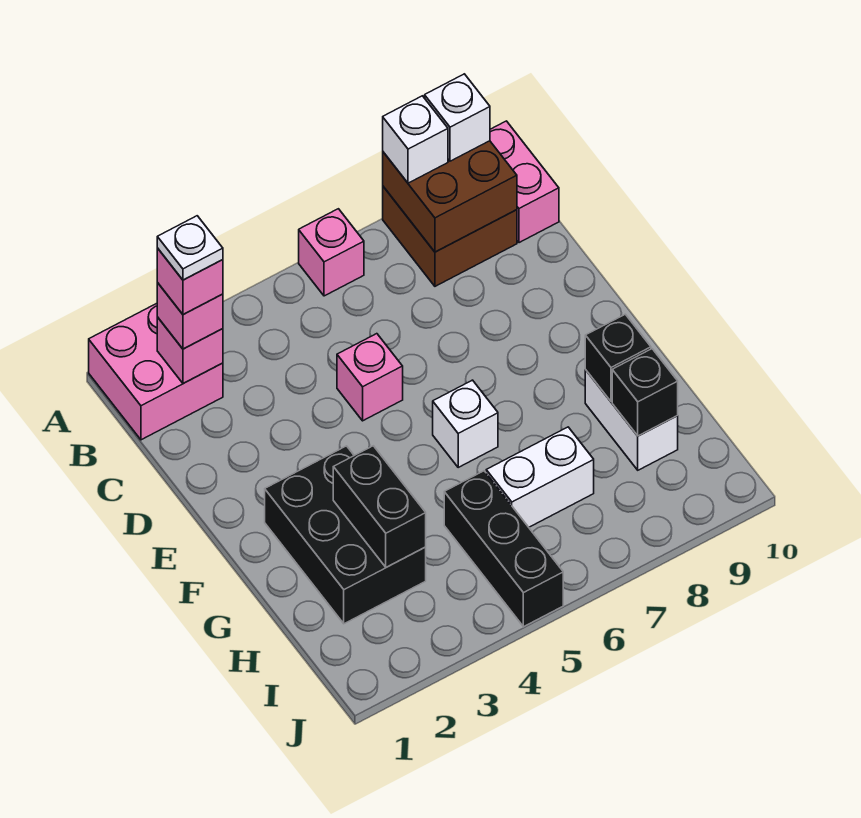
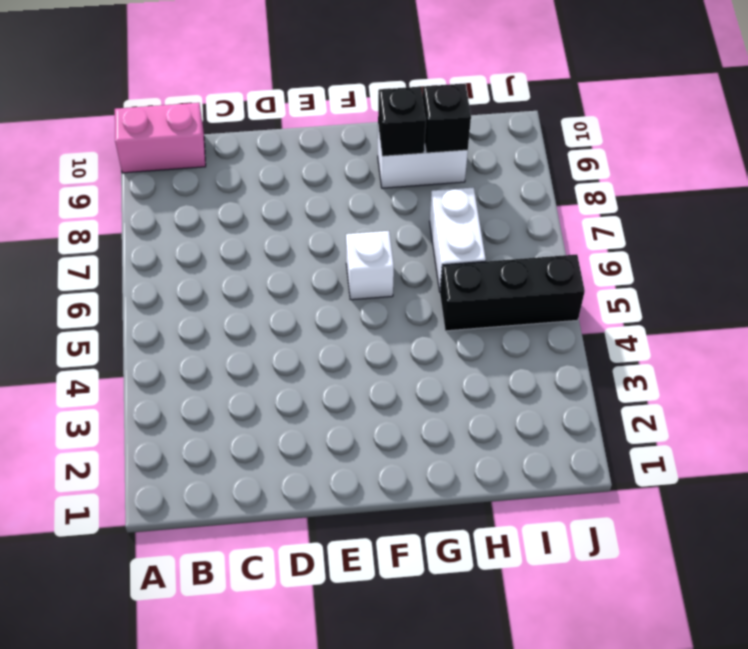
none -> pink 2x2 brick [89,303,223,440]
none -> pink 1x1 brick [299,209,364,296]
none -> brown 2x2 brick [383,187,517,286]

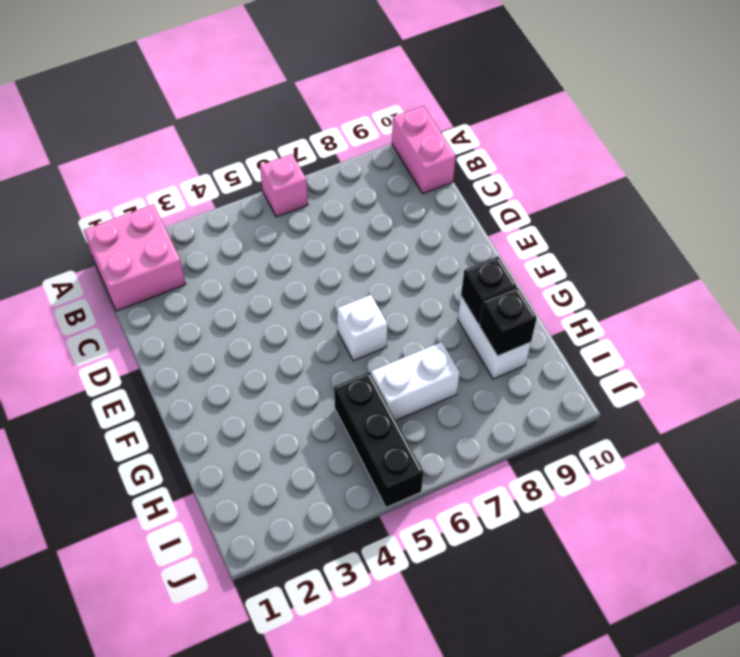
none -> brown 2x2 brick [383,187,517,286]
none -> pink 1x1 brick [337,334,403,421]
none -> black 2x3 brick [265,446,426,624]

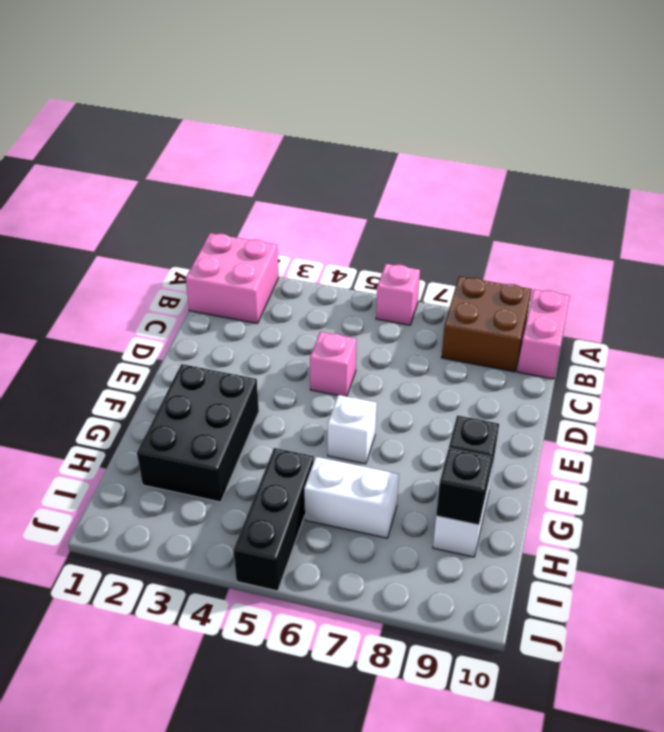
none -> brown 2x2 brick [383,141,517,252]
none -> pink 1x1 brick [157,317,223,384]
none -> black 1x2 brick [333,446,426,567]

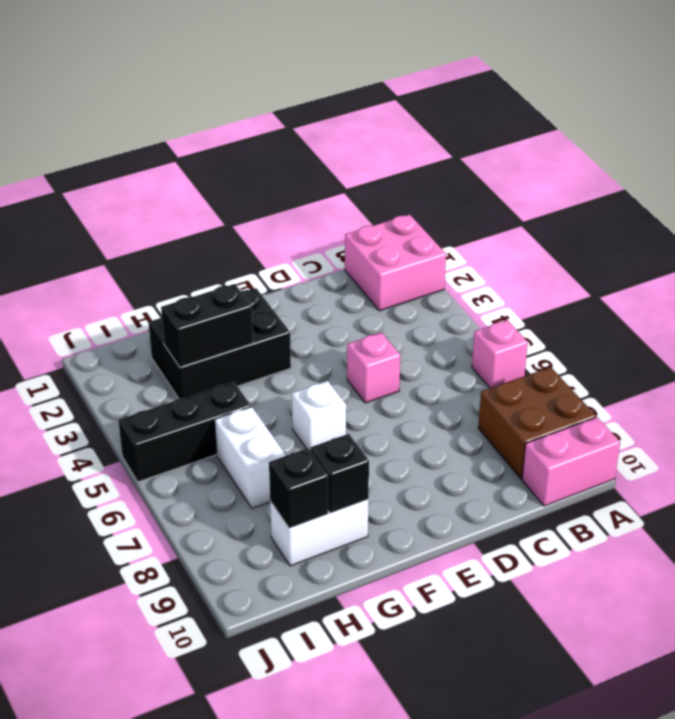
none -> brown 2x2 brick [383,141,517,252]
none -> pink 1x1 brick [157,317,223,384]
none -> white 1x1 brick [383,96,448,183]

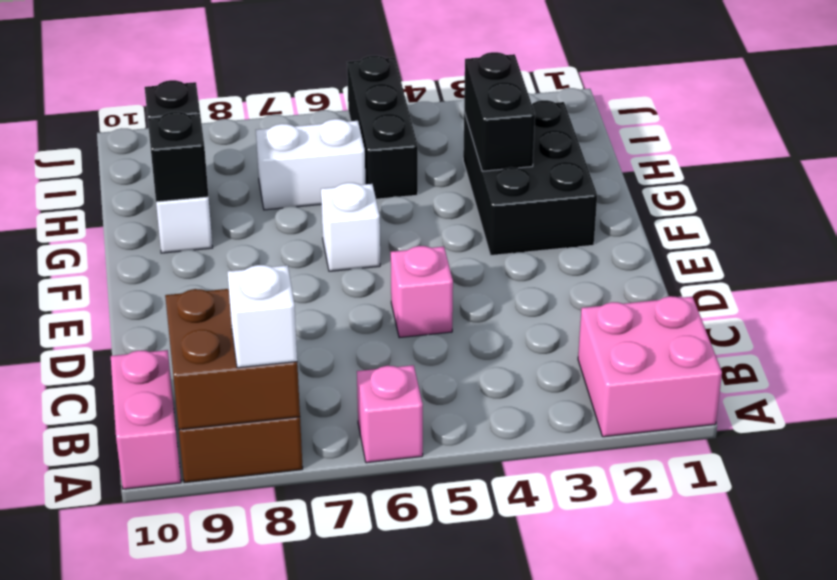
none -> pink 1x1 brick [157,317,223,384]
none -> white 1x1 brick [425,74,490,161]
none -> pink 1x1 brick [157,283,223,349]

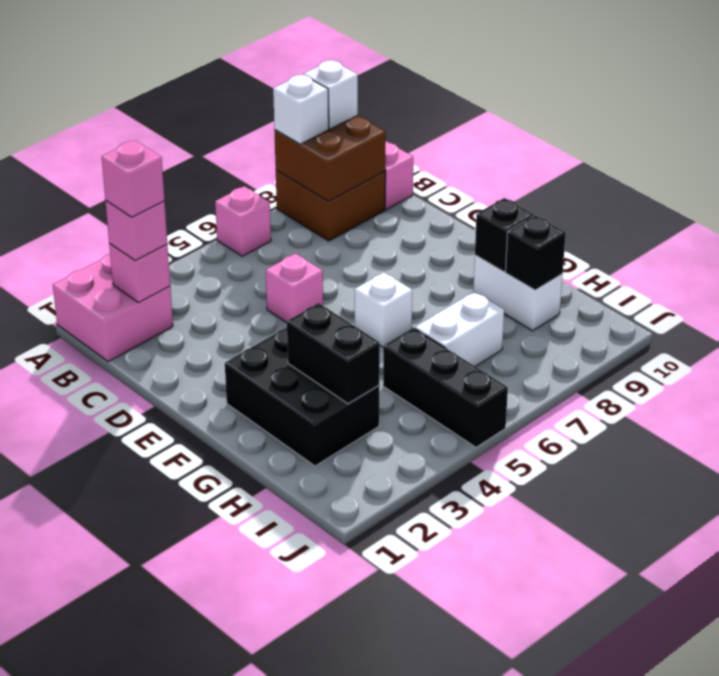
none -> white 1x1 plate [157,216,223,280]

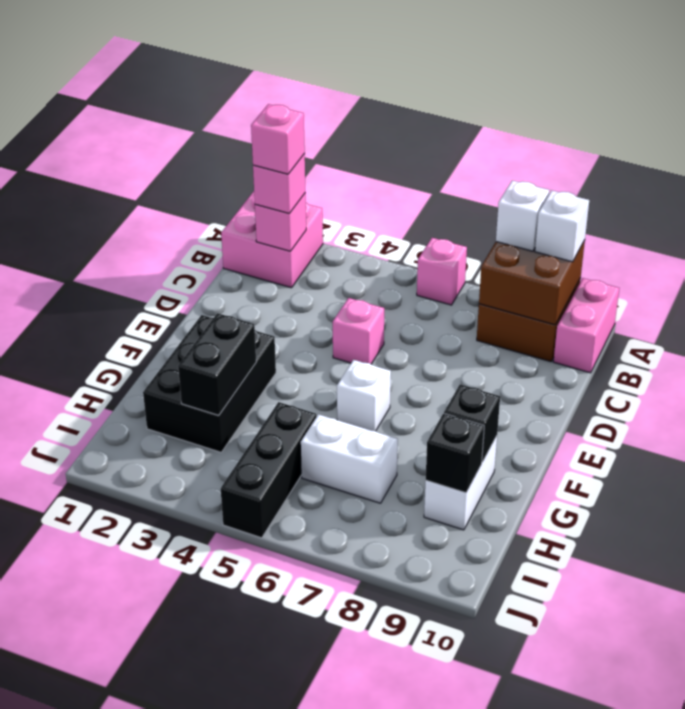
none -> white 1x1 plate [157,216,223,280]

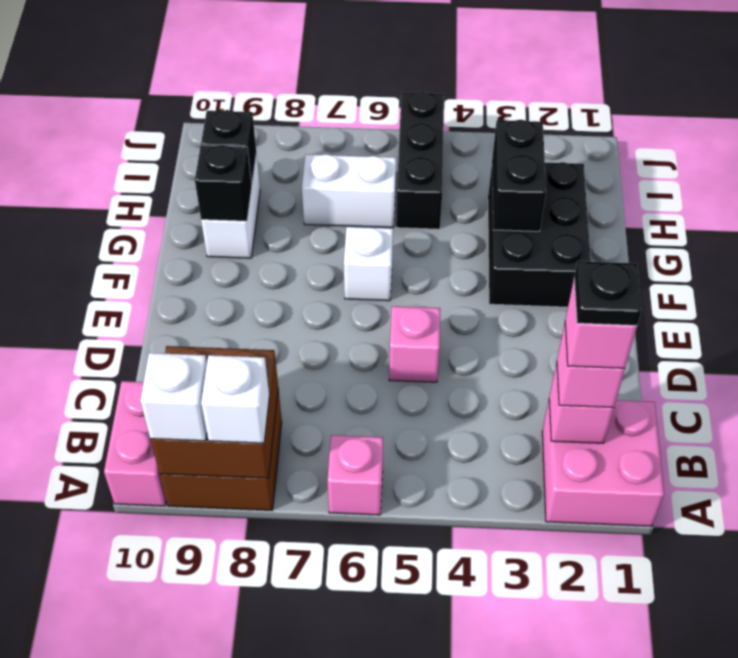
black 1x1 plate [574,261,642,325] -> white 1x1 plate [157,216,223,280]

